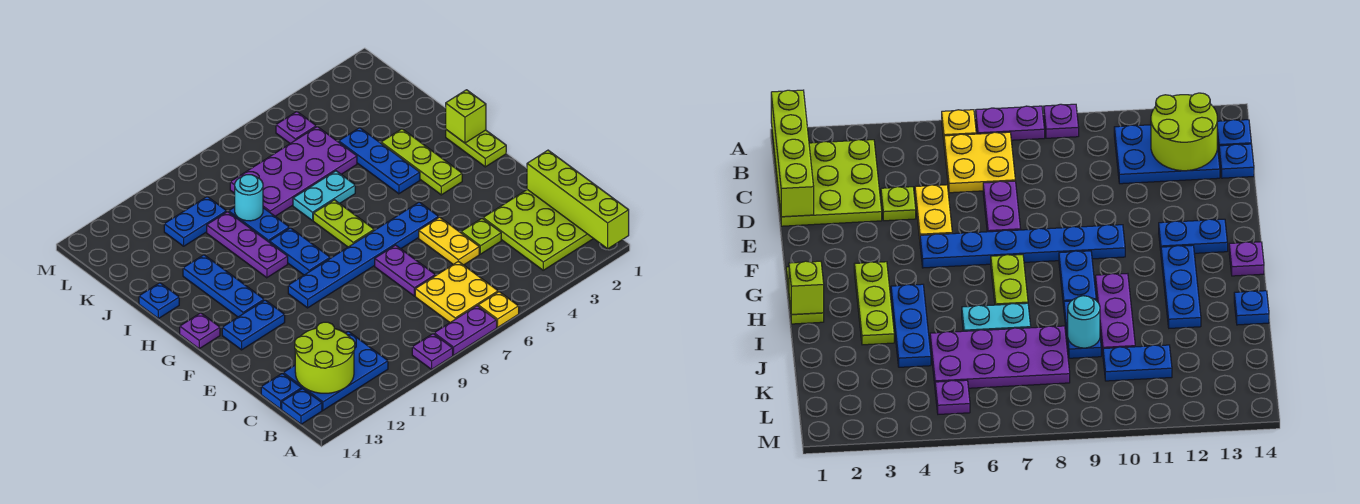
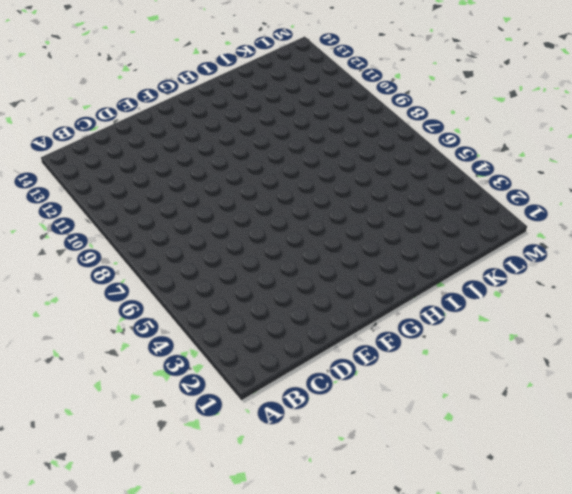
none -> yellow 1x1 plate [478,292,519,327]
none -> purple 1x2 plate [434,306,497,355]
none -> purple 1x1 plate [412,334,453,369]
none -> lime 3x3 plate [483,190,593,270]

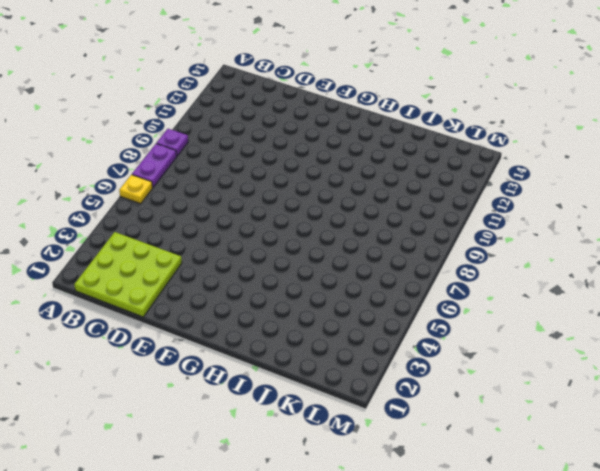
none -> yellow 2x2 plate [415,261,498,322]
none -> blue 2x3 plate [283,331,388,410]
none -> blue 1x1 plate [282,388,322,424]
none -> blue 1x1 plate [261,373,302,409]

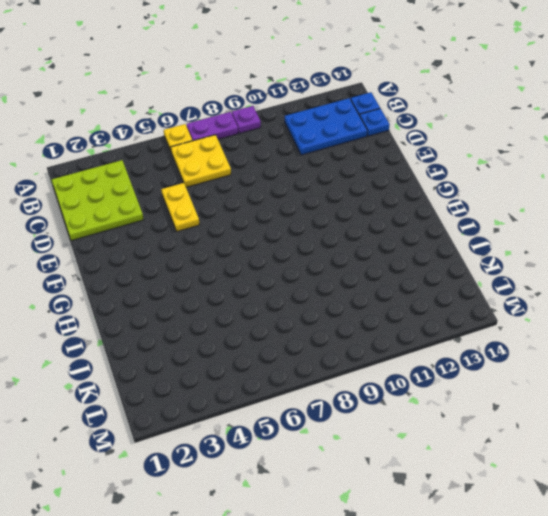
none -> lime 1x1 plate [461,219,501,254]
none -> purple 1x2 plate [375,245,435,296]
none -> blue 1x6 plate [288,202,439,308]
none -> blue 1x2 plate [222,300,285,350]

